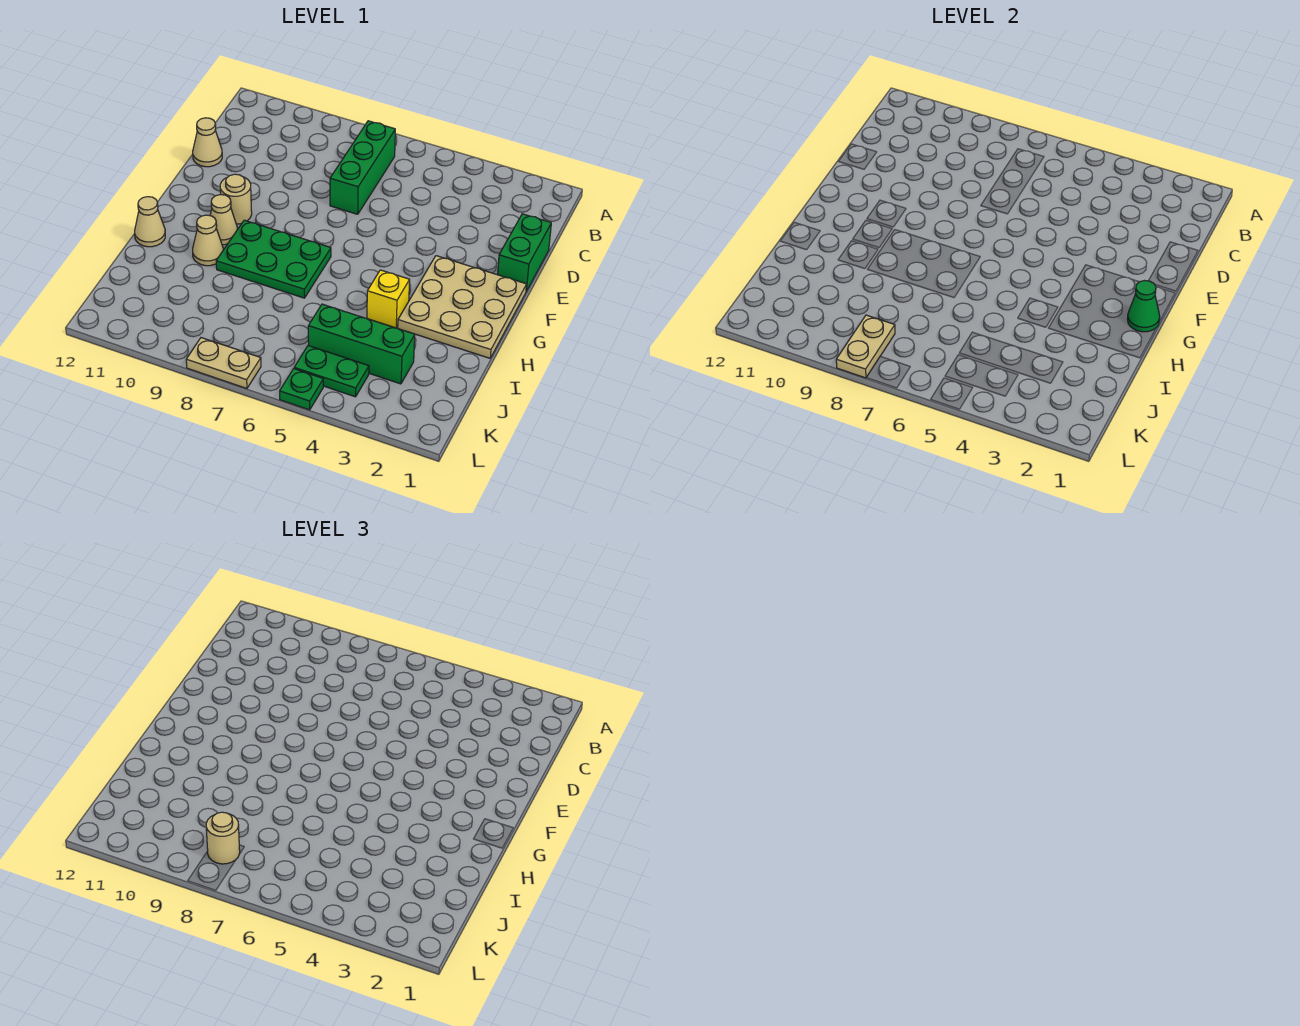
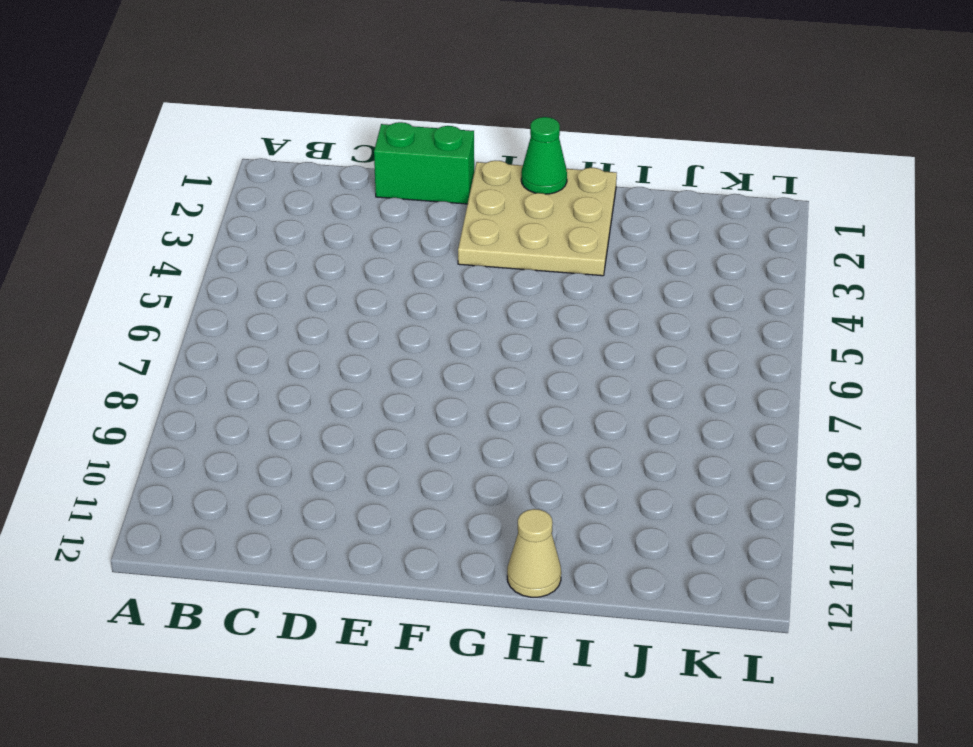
none -> green 1x3 brick [330,121,395,214]
none -> tan 1x1 cone [193,118,222,167]
none -> tan 1x1 round brick [220,174,252,224]

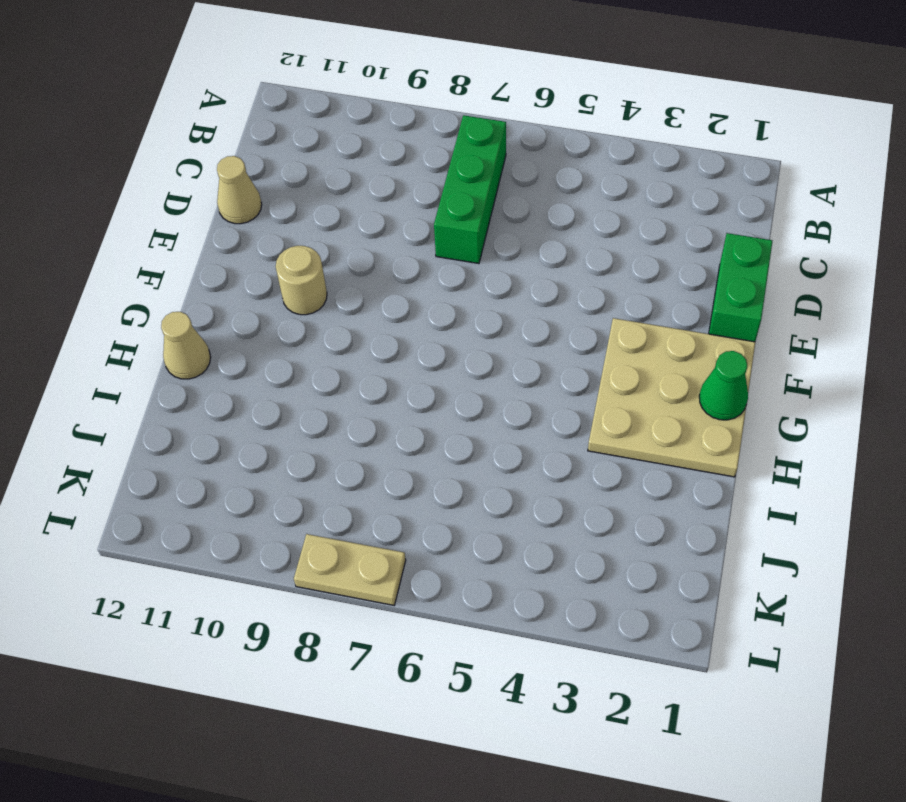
none -> green 2x3 plate [216,220,331,298]
none -> tan 1x1 cone [210,195,237,245]
none -> yellow 1x1 brick [367,270,410,328]

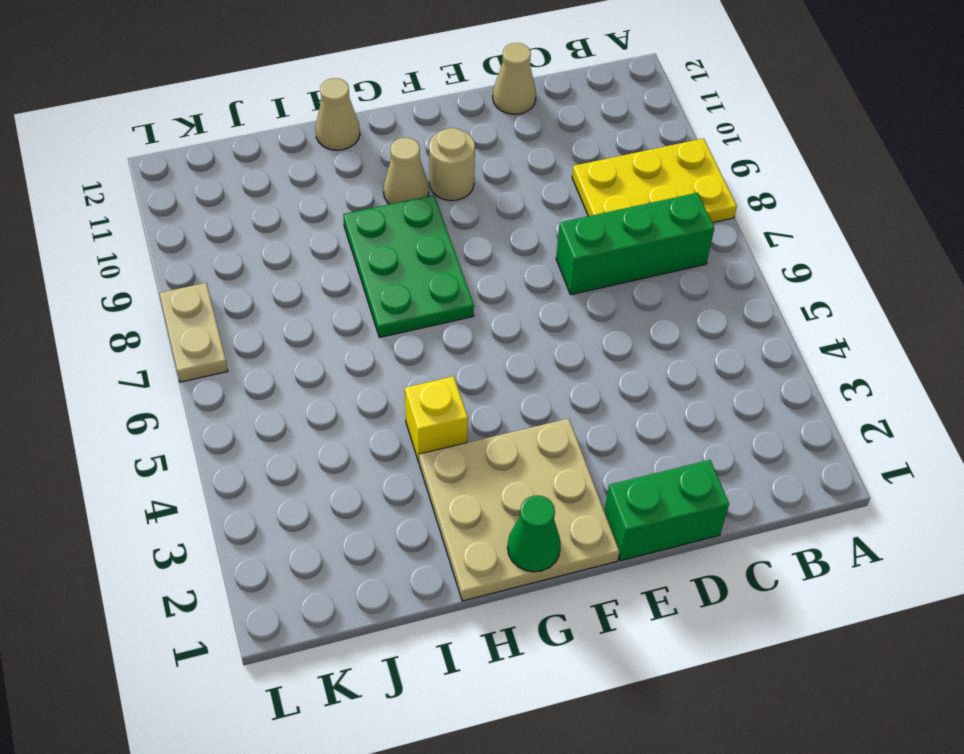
yellow 2x3 plate [572,138,737,223] -> none
none -> tan 1x1 cone [193,215,223,266]
none -> green 1x3 brick [308,304,415,384]
none -> green 1x2 plate [294,346,369,397]

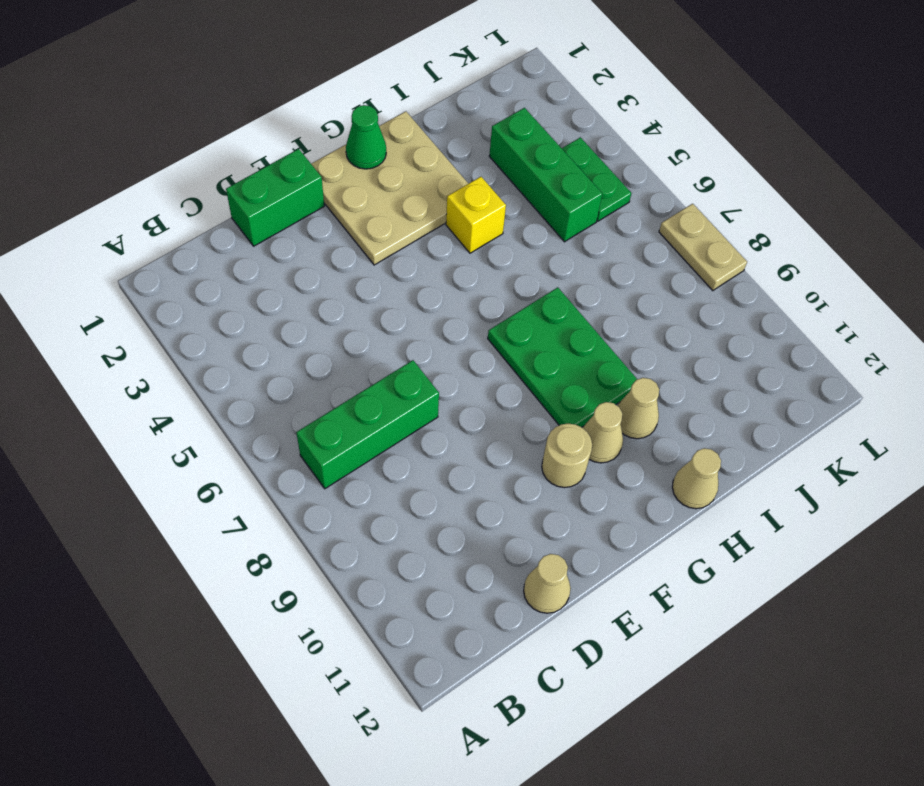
none -> green 1x1 plate [280,369,323,410]
none -> tan 1x2 plate [836,315,895,378]
none -> tan 1x1 round brick [206,812,240,864]

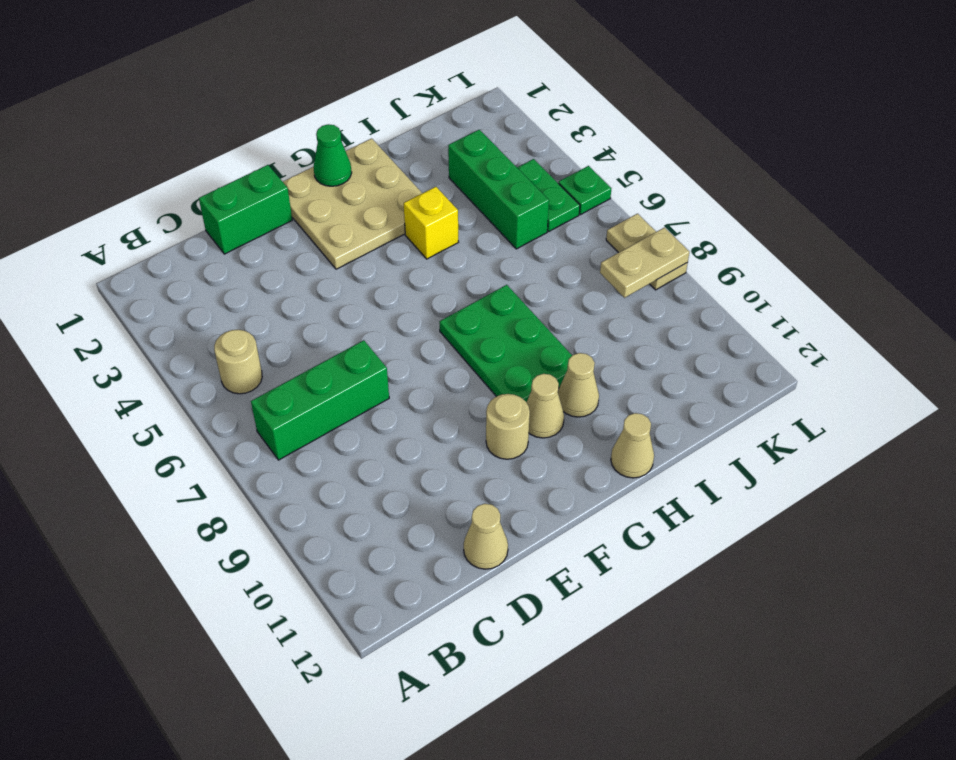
tan 1x1 round brick [214,330,262,394] -> tan 1x1 round brick moved to [206,812,240,864]

